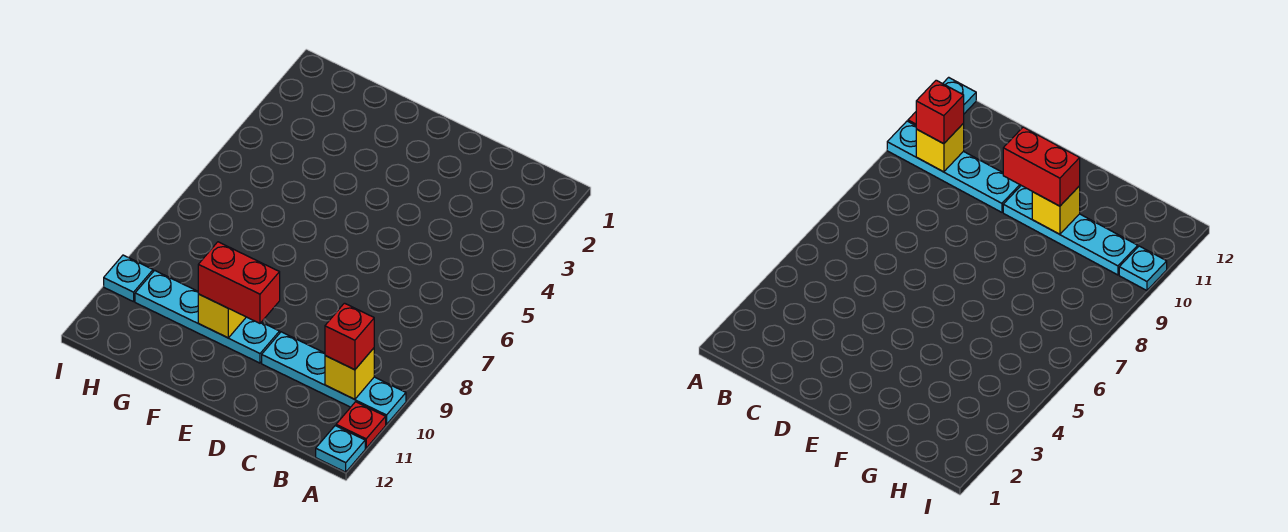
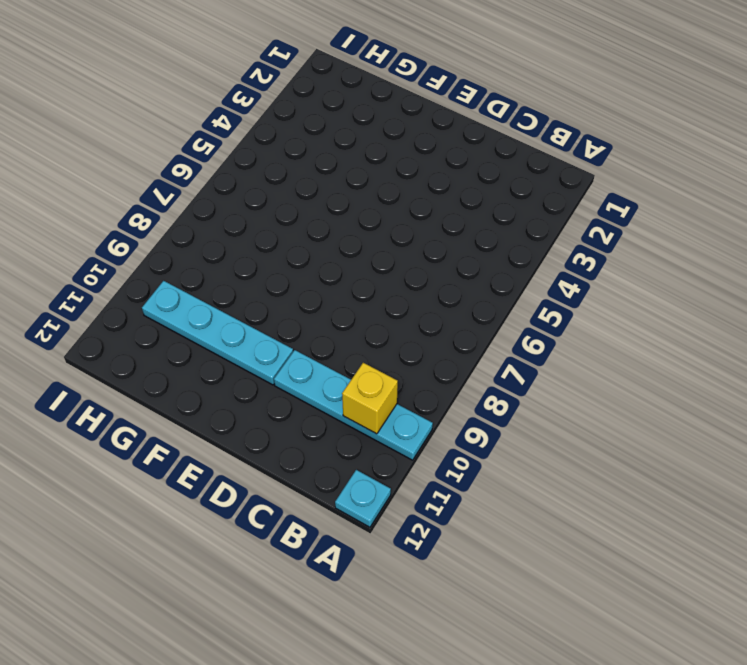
none -> red 1x1 plate [336,402,386,448]
none -> cyan 1x1 plate [104,255,153,302]

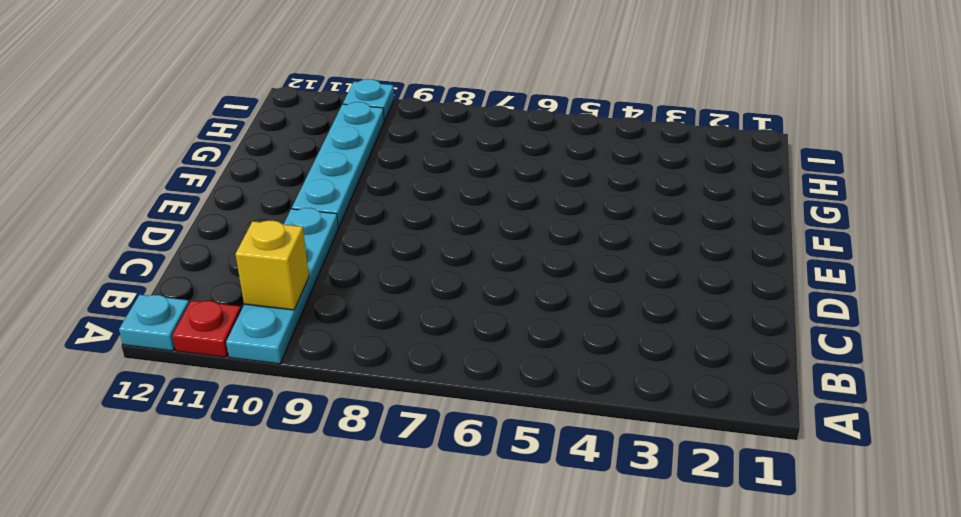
none -> yellow 1x1 brick [198,294,246,338]
none -> red 1x1 brick [325,303,374,370]

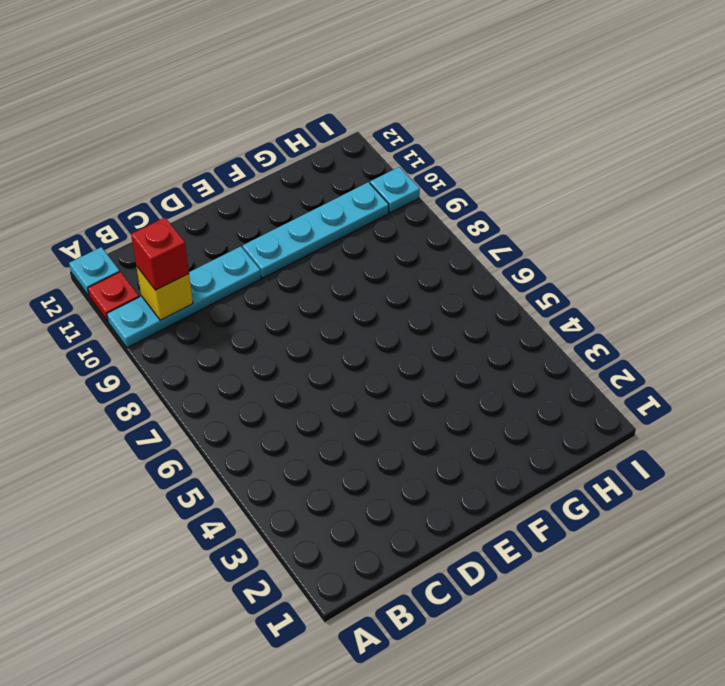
none -> yellow 1x1 brick [198,294,246,338]
none -> red 1x2 brick [198,242,280,323]

